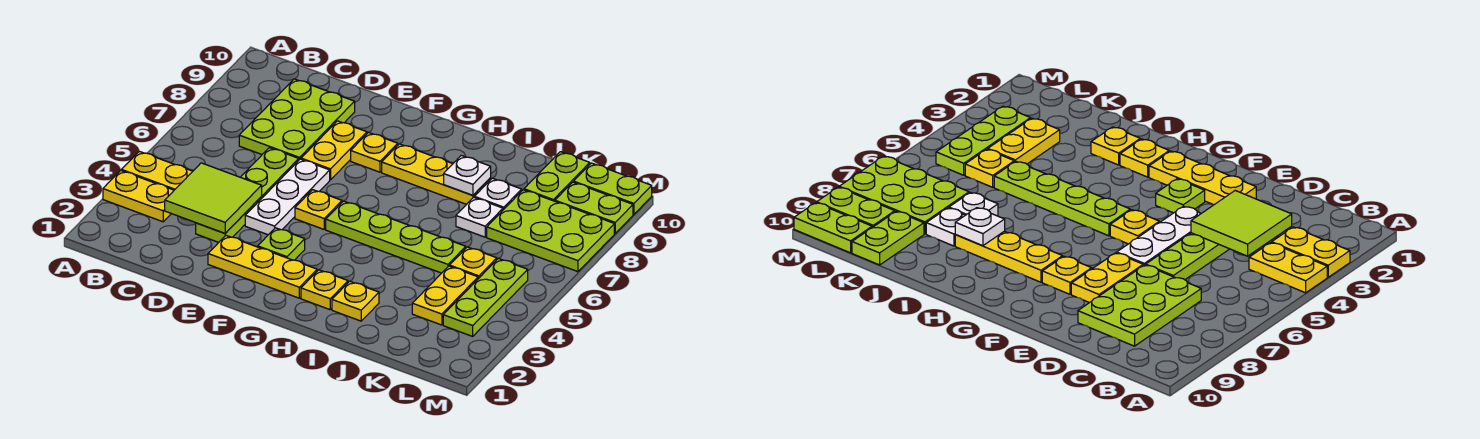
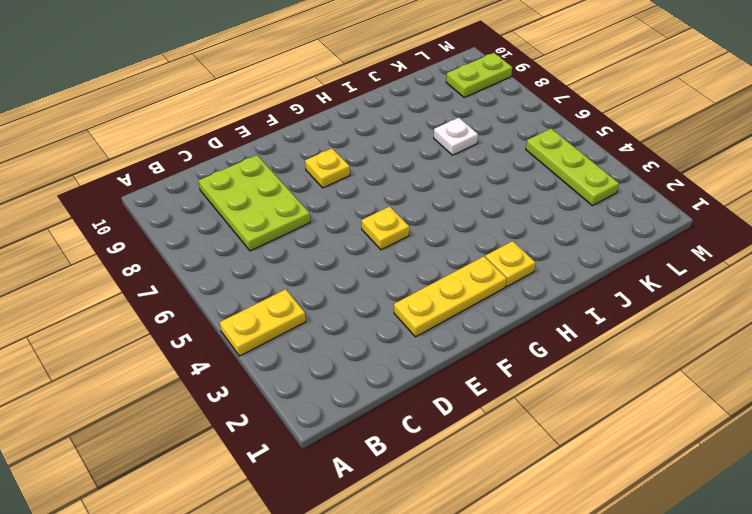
none -> yellow 1x2 plate [103,170,174,222]
none -> lime 1x4 plate [196,148,299,242]
none -> white 1x3 plate [245,159,330,235]

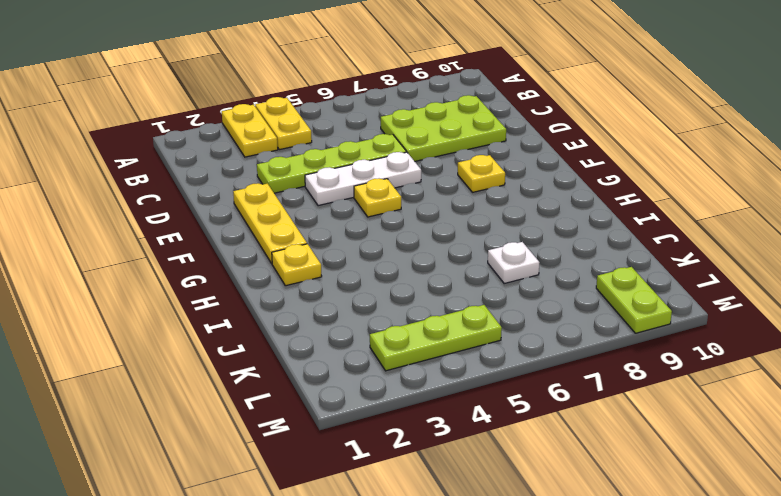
none -> yellow 1x2 plate [301,121,367,180]
none -> lime 1x1 plate [258,228,305,260]
none -> lime 1x4 plate [326,201,466,273]

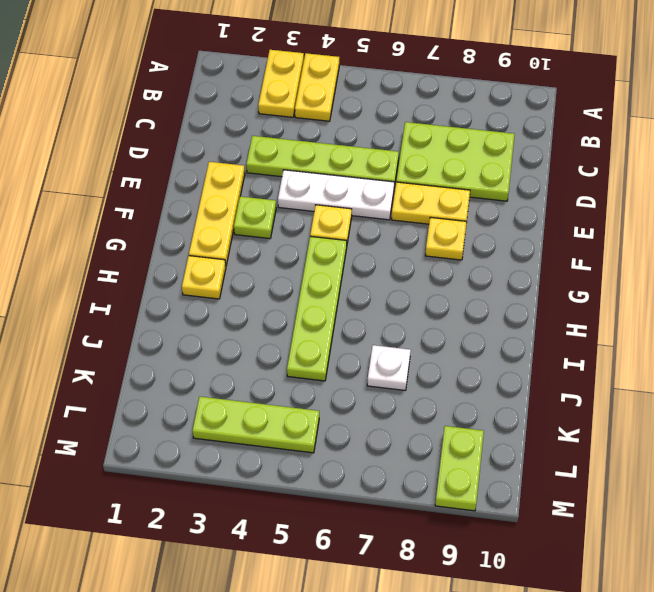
none -> yellow 1x3 plate [382,144,491,204]
none -> yellow 1x1 plate [332,281,379,321]
none -> white 1x1 plate [474,178,522,210]

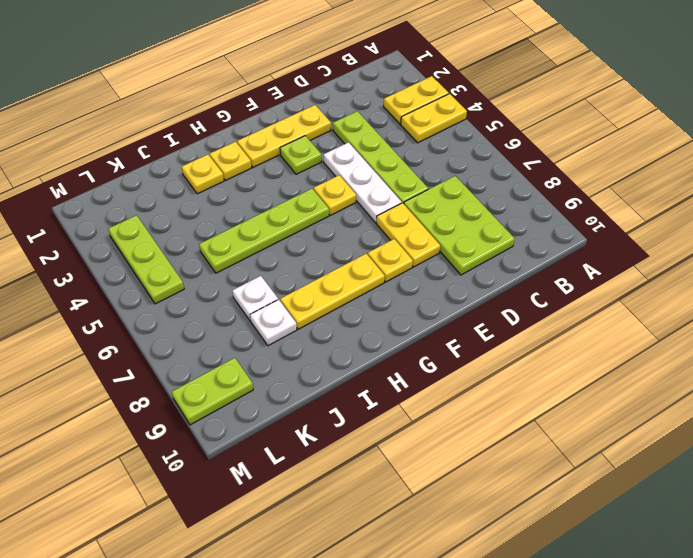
none -> yellow 1x2 plate [412,266,478,325]
none -> yellow 1x1 plate [450,247,497,279]
none -> lime 2x3 plate [487,190,614,272]

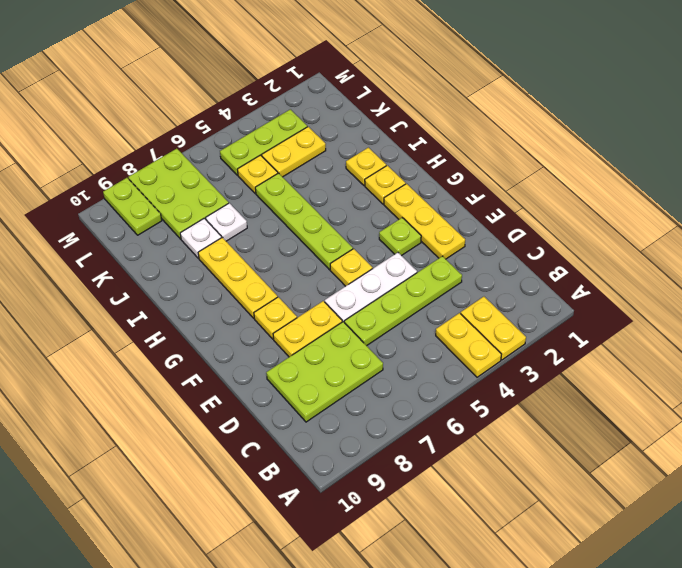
none -> lime 1x2 plate [524,152,590,201]
none -> lime 1x2 plate [574,163,652,214]
none -> lime 2x2 tile [165,163,262,233]

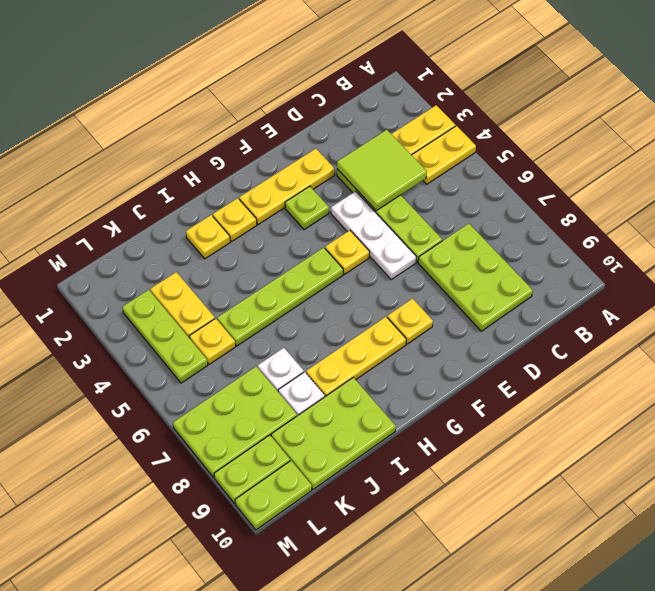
lime 2x3 plate [271,377,396,489] -> lime 1x2 plate [524,152,590,201]
none -> yellow 1x2 plate [301,121,367,180]
none -> white 1x1 plate [444,155,491,195]

